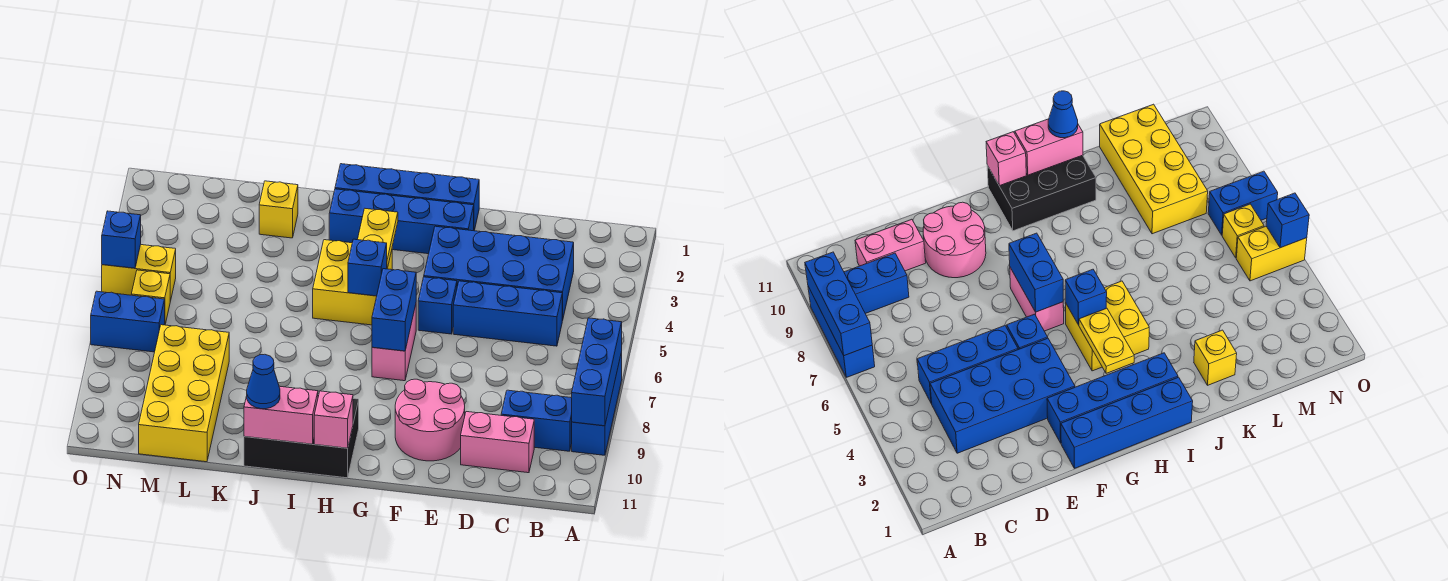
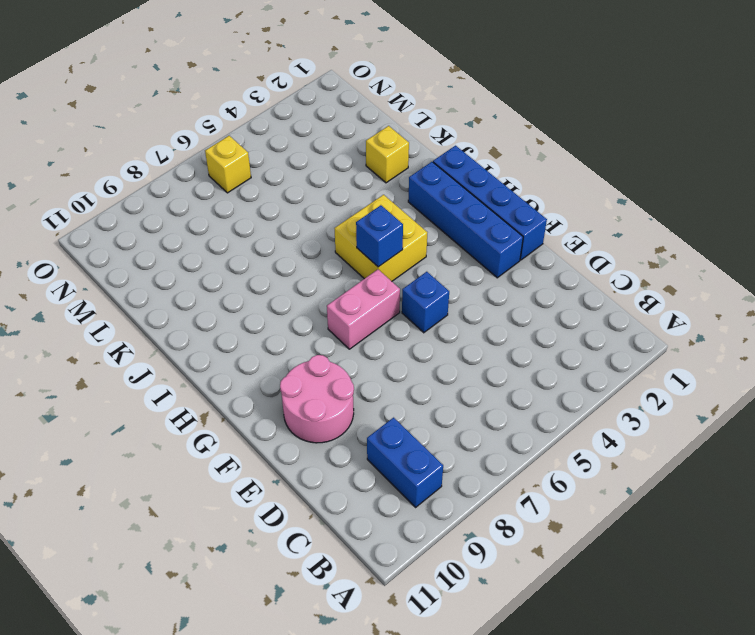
none -> blue 1x3 brick [572,352,622,455]
none -> blue 2x4 brick [424,226,574,321]
none -> blue 1x3 brick [453,281,562,346]

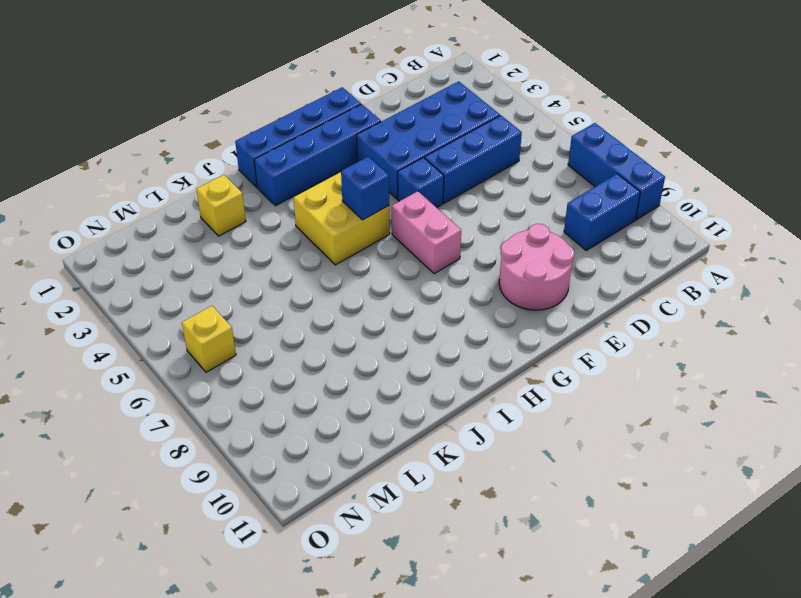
none -> pink 1x2 brick [461,412,534,473]
none -> black 2x3 brick [244,395,359,478]
none -> yellow 2x4 brick [139,325,229,462]

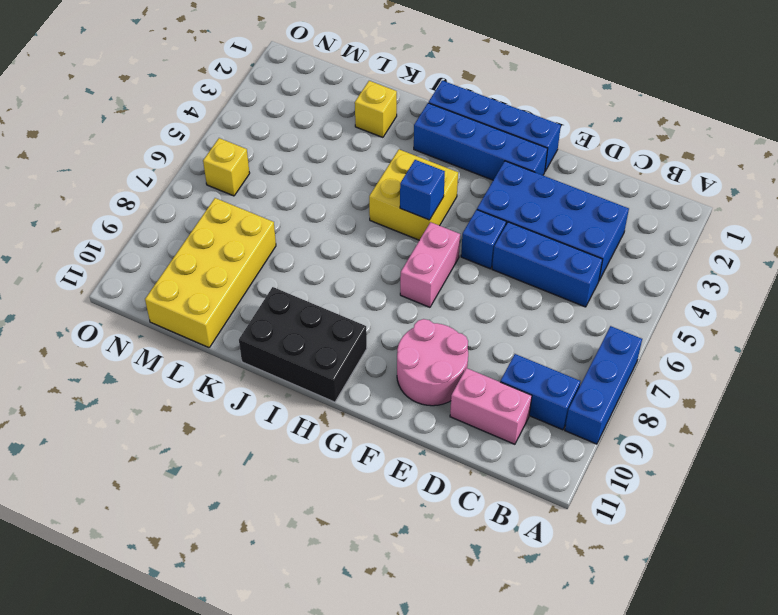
none -> yellow 1x2 brick [102,245,176,301]
none -> blue 1x2 brick [91,291,165,352]
none -> blue 1x3 brick [572,318,622,426]

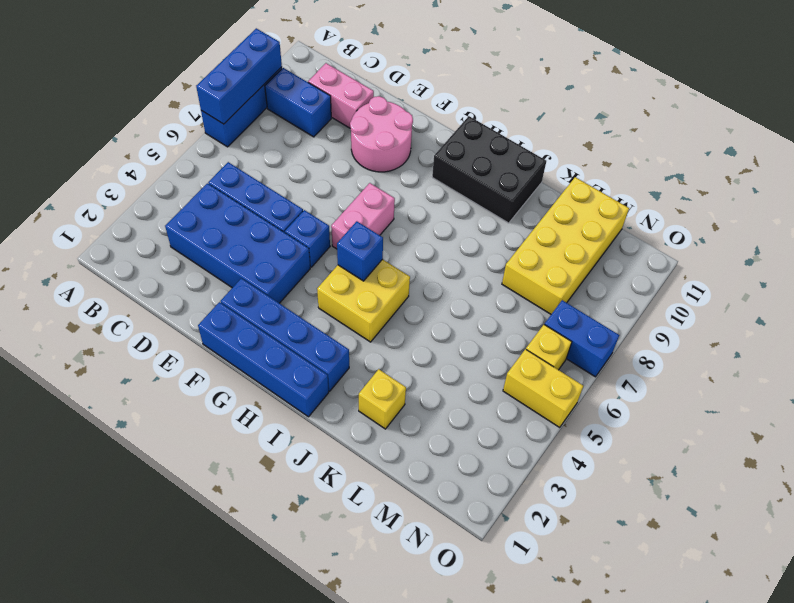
none -> blue 1x2 brick [372,269,416,351]
none -> yellow 1x2 plate [358,209,398,269]
none -> pink 1x1 brick [314,391,353,448]

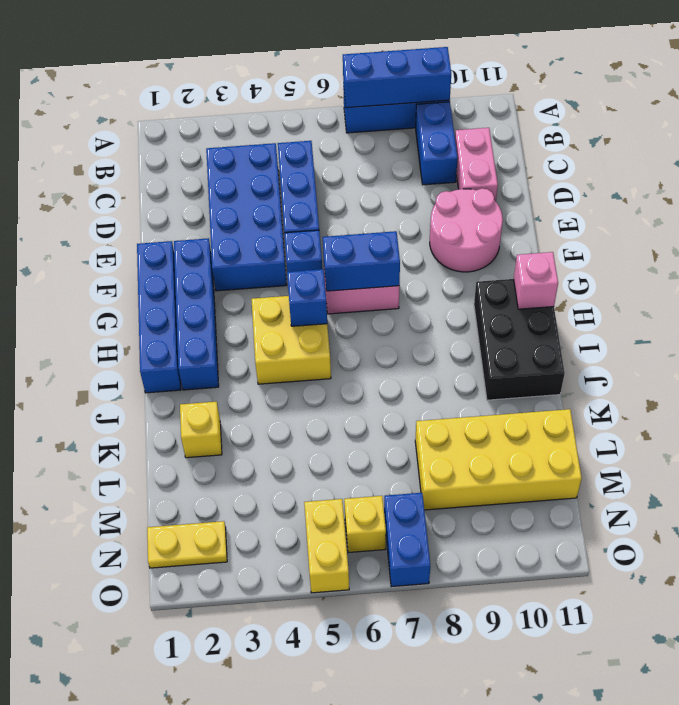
yellow 1x2 plate [147,521,227,568] -> yellow 1x2 plate moved to [358,209,398,269]
none -> pink 1x2 brick [244,386,318,444]
none -> blue 1x1 brick [102,211,141,268]
none -> blue 1x1 cone [247,354,280,409]

